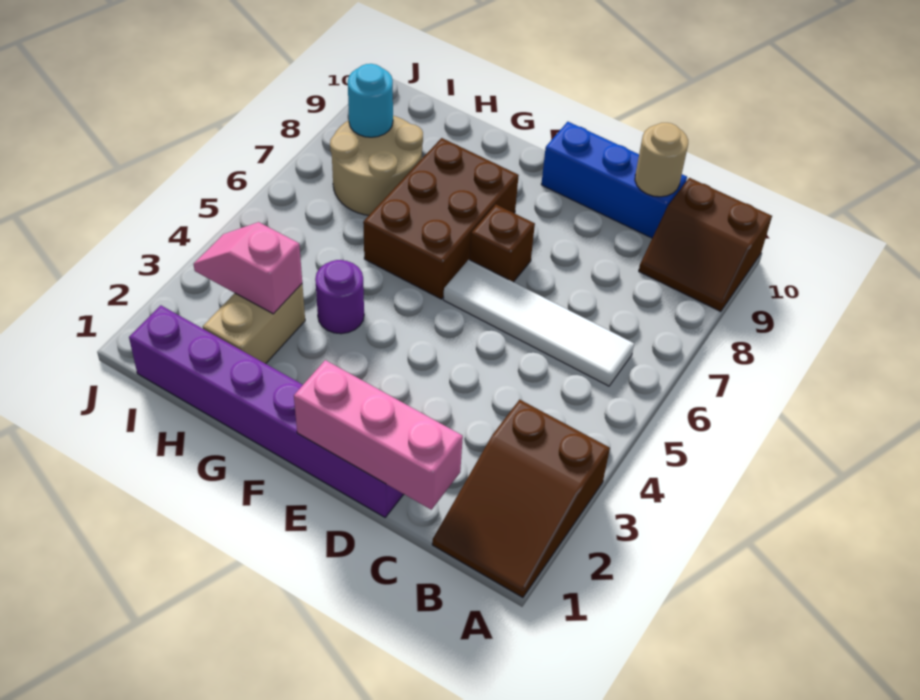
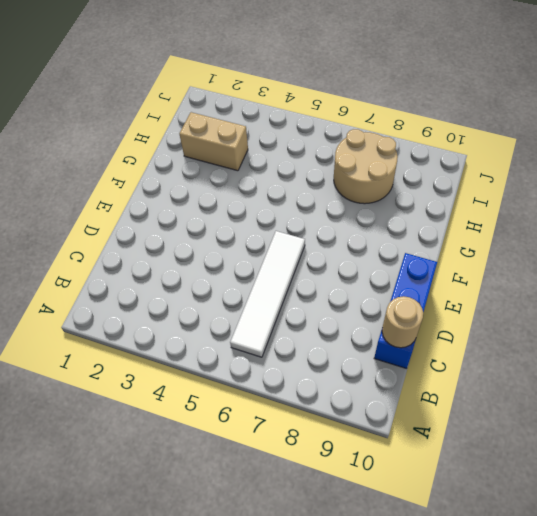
none -> brown 2x3 slope [432,400,610,598]
none -> brown 2x2 slope [639,178,772,312]
none -> purple 1x6 brick [129,305,404,517]

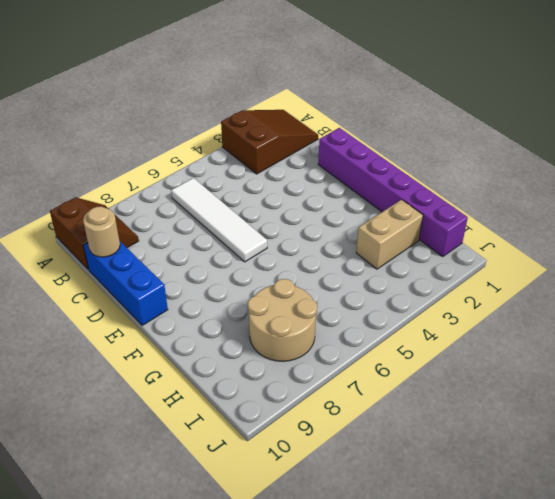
none -> brown 1x1 brick [470,205,535,282]
none -> brown 2x3 brick [363,138,519,299]
none -> purple 1x1 round brick [315,260,364,334]

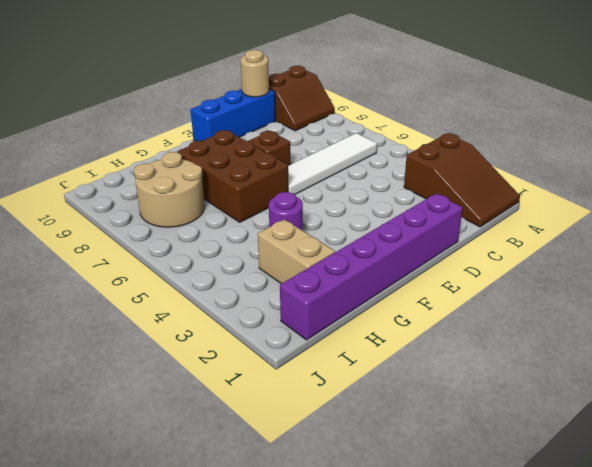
none -> pink 1x3 brick [294,360,463,510]
none -> pink 1x2 slope [194,222,302,314]
none -> cyan 1x1 round brick [348,64,393,137]

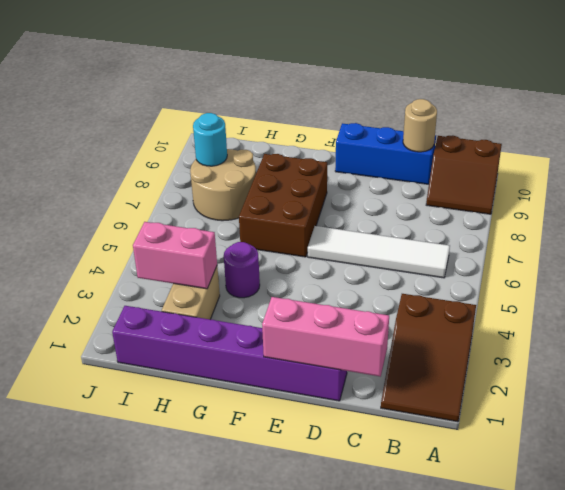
pink 1x2 brick [133,222,217,289] -> pink 1x2 slope [194,222,302,314]
none -> brown 1x1 brick [470,205,535,282]

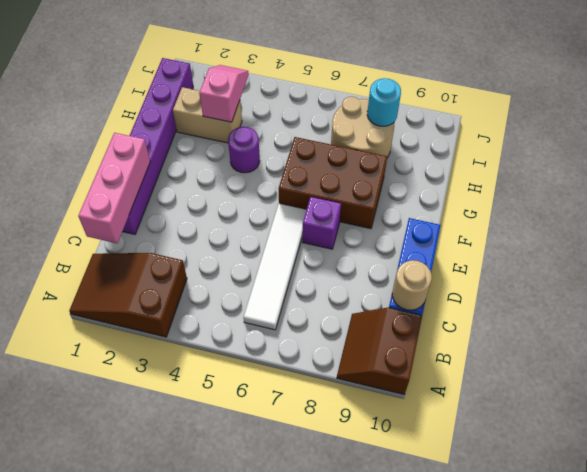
purple 1x1 brick [302,197,341,249] -> brown 1x1 brick [470,205,535,282]

